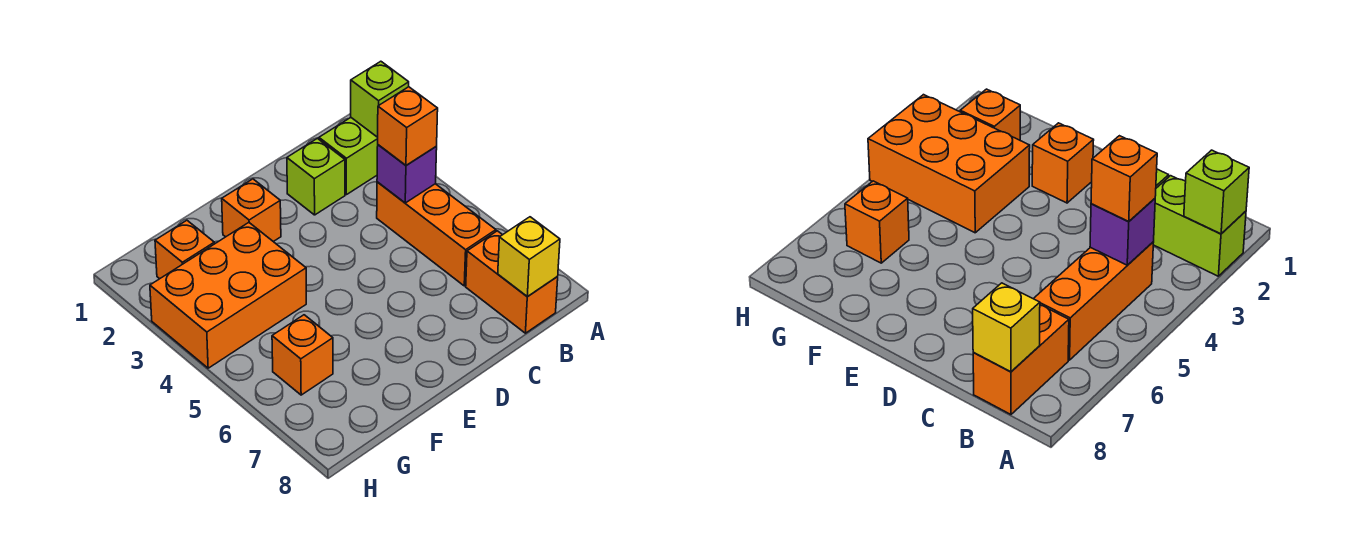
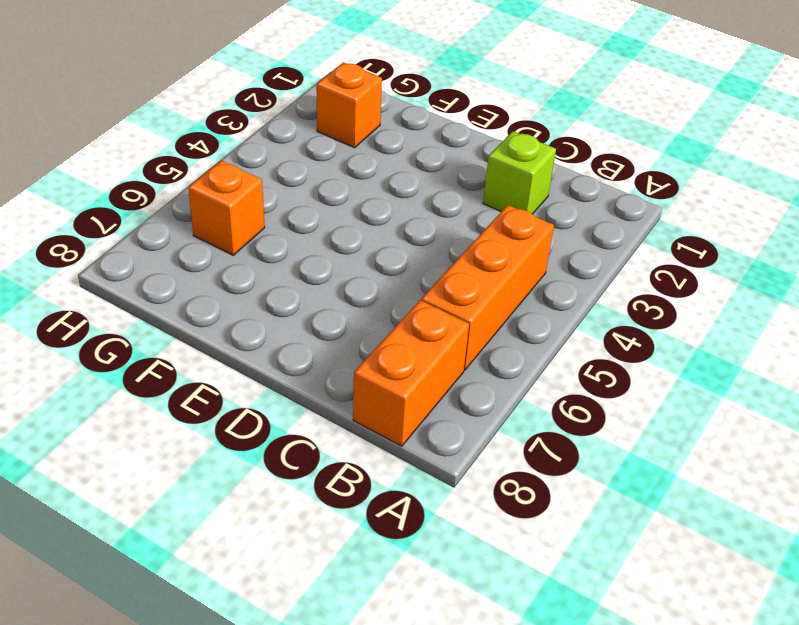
none -> lime 1x2 brick [319,118,378,195]
none -> orange 1x1 brick [222,179,281,242]
none -> orange 2x3 brick [150,223,306,368]

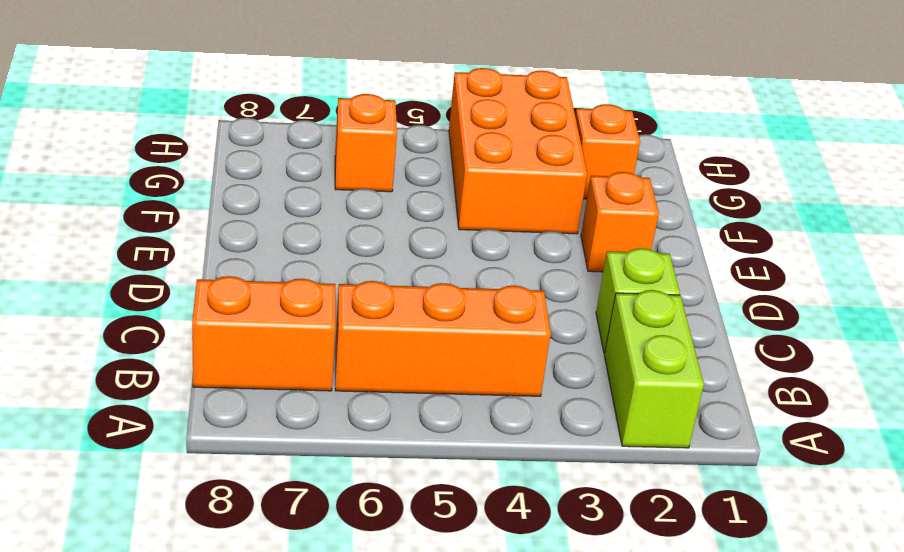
none -> lime 1x1 brick [351,61,409,137]
none -> purple 1x1 brick [377,145,437,203]
none -> yellow 1x1 brick [498,217,560,297]

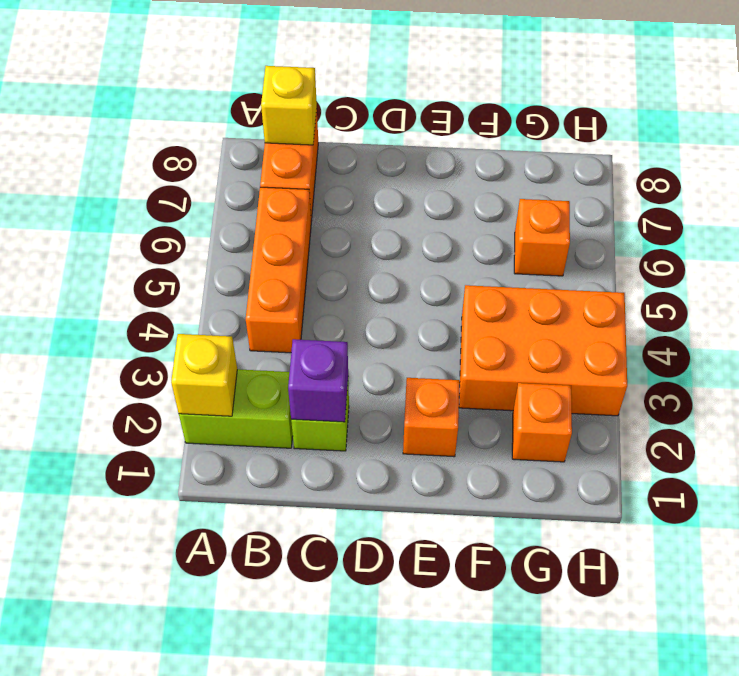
yellow 1x1 brick [171,334,237,416] -> lime 1x1 brick [351,61,409,137]
purple 1x1 brick [288,339,348,422] -> purple 1x1 brick moved to [377,145,437,203]
none -> orange 1x1 brick [378,87,438,165]

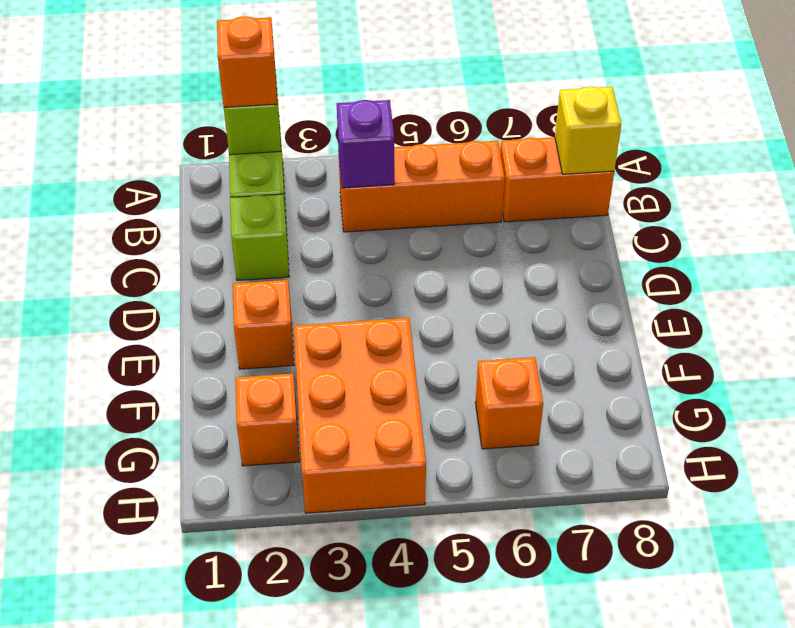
orange 1x1 brick [217,16,277,107] -> orange 1x1 brick moved to [378,87,438,165]

